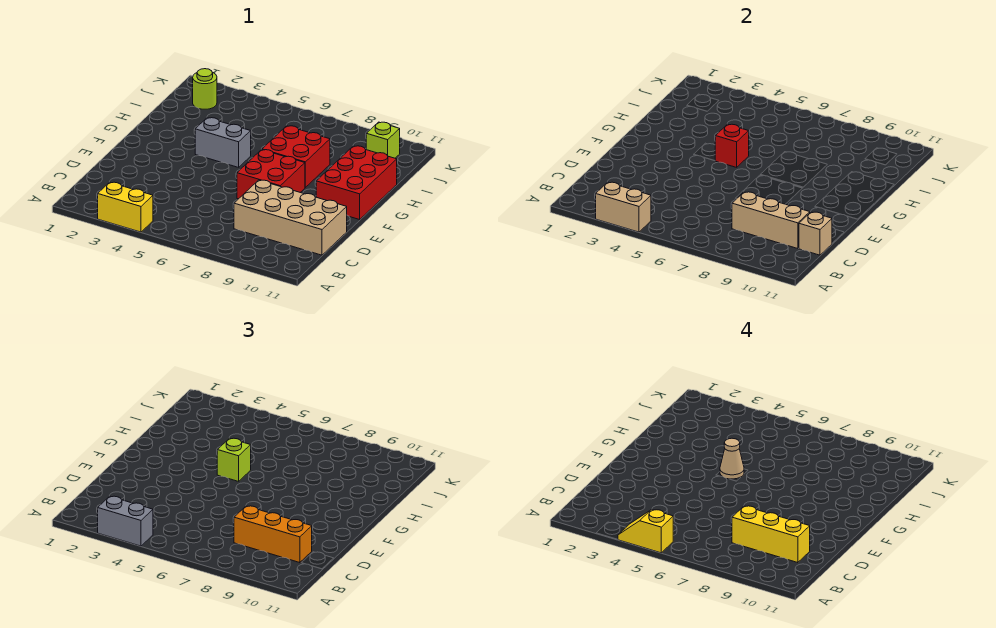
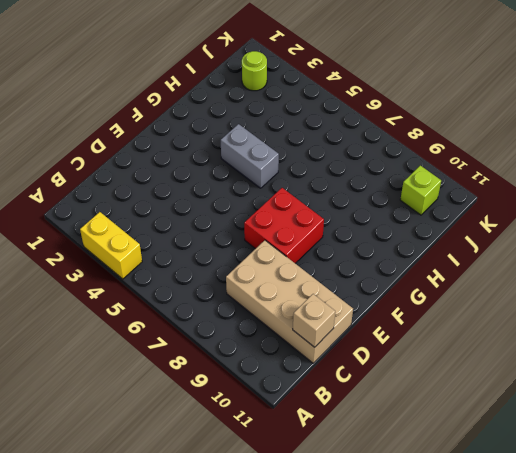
none -> red 2x3 brick [316,146,397,220]
none -> red 2x2 brick [262,126,330,187]
none -> tan 1x2 brick [596,182,651,232]

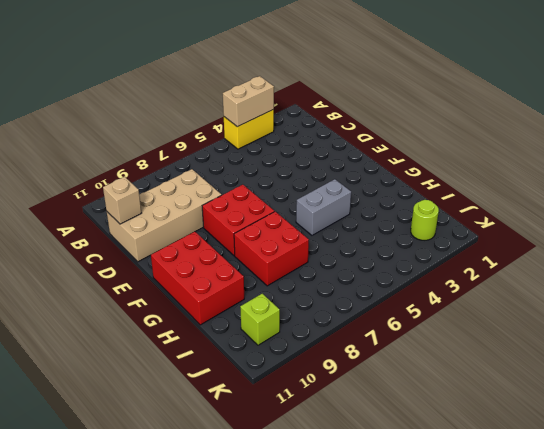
none -> tan 1x3 brick [732,192,810,249]
none -> red 1x1 brick [715,124,749,167]
none -> grey 1x2 brick [98,496,153,546]

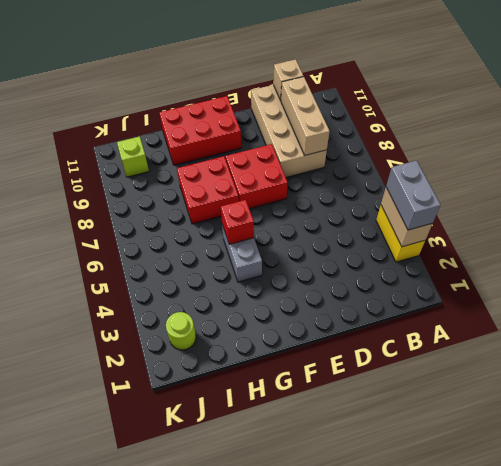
none -> orange 1x3 brick [234,506,312,563]
none -> lime 1x1 brick [217,438,251,481]
none -> yellow 1x2 slope [618,510,673,553]

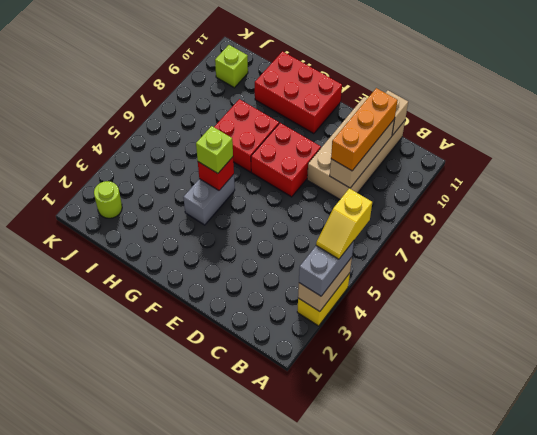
none -> yellow 1x3 brick [732,506,810,563]
none -> tan 1x1 cone [720,438,744,479]

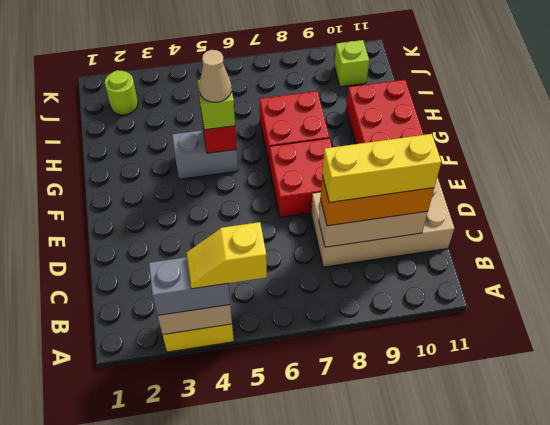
none -> tan 1x1 brick [799,212,832,255]

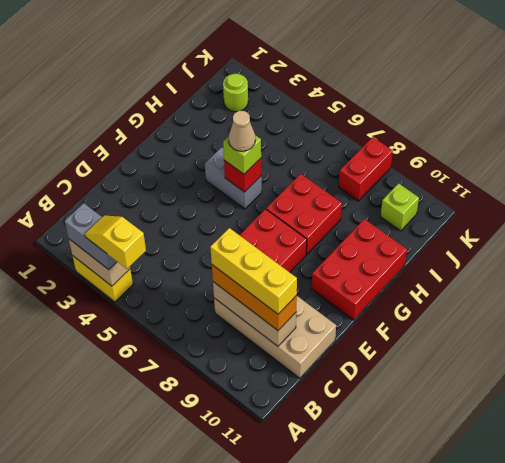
red 1x2 brick [339,137,393,201] -> none
none -> tan 1x1 brick [799,212,832,255]

